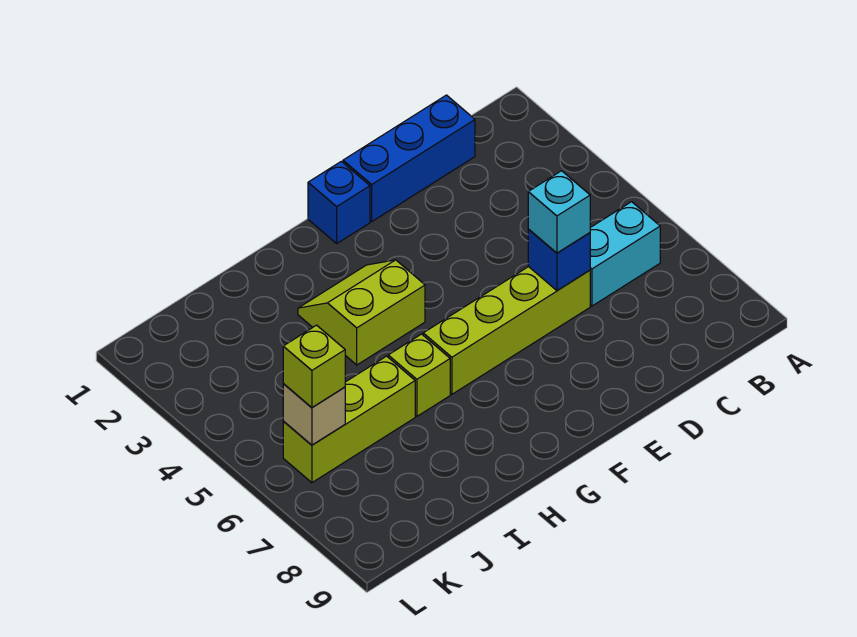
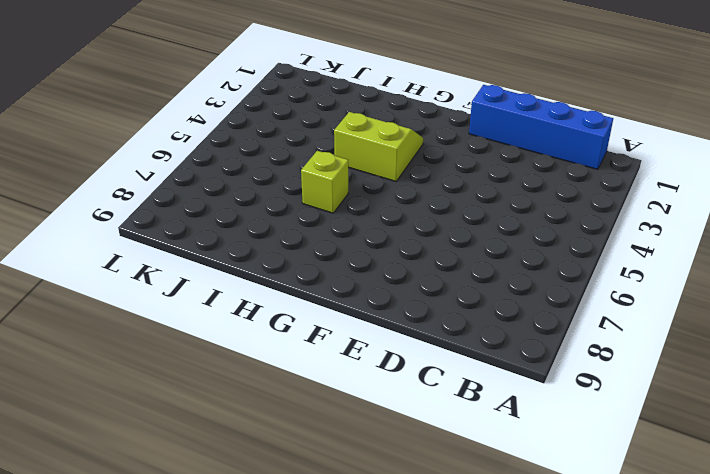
blue 1x4 brick [469,85,613,169] -> blue 1x3 brick [343,95,475,221]
none -> cyan 1x2 brick [590,202,660,306]
none -> lime 1x4 brick [423,267,590,394]

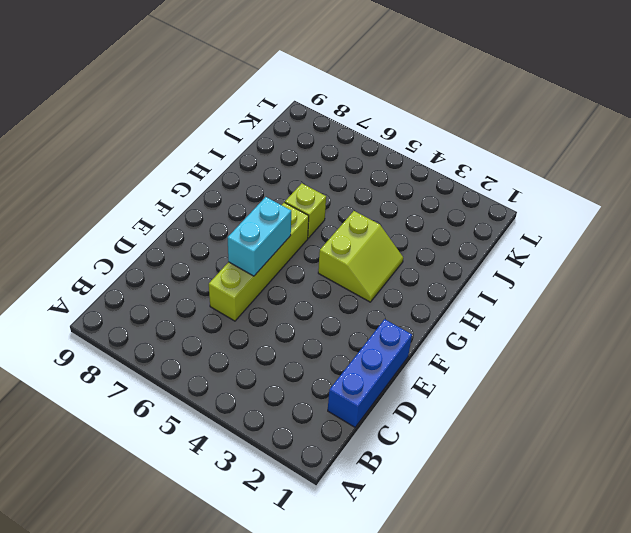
cyan 1x2 brick [227,197,291,276] -> cyan 1x2 brick moved to [590,202,660,306]
none -> blue 1x1 brick [308,161,370,243]
none -> lime 1x3 brick [283,356,415,483]

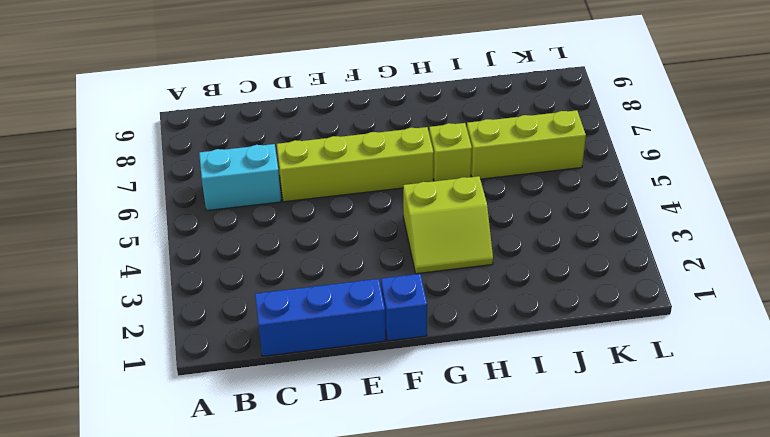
none -> blue 1x1 brick [528,229,590,291]
none -> tan 1x1 brick [283,383,345,445]

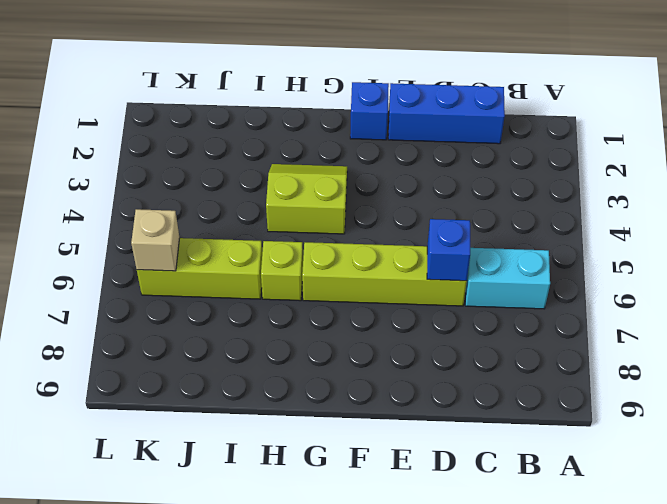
none -> cyan 1x1 brick [528,171,590,253]
none -> lime 1x1 brick [283,325,345,407]

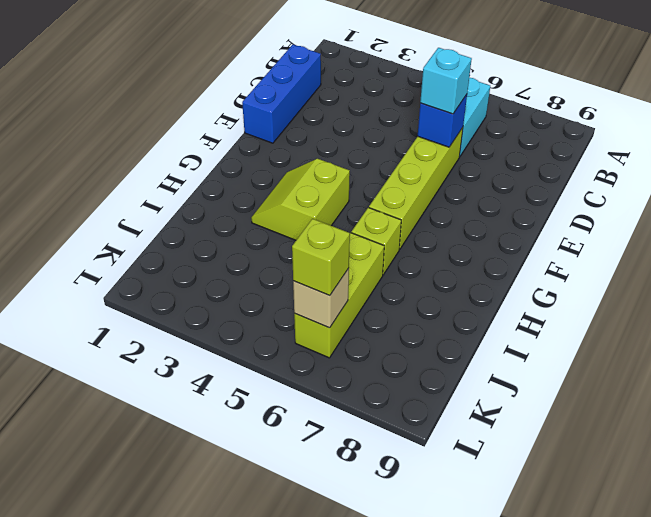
none -> blue 1x1 brick [308,161,370,243]

